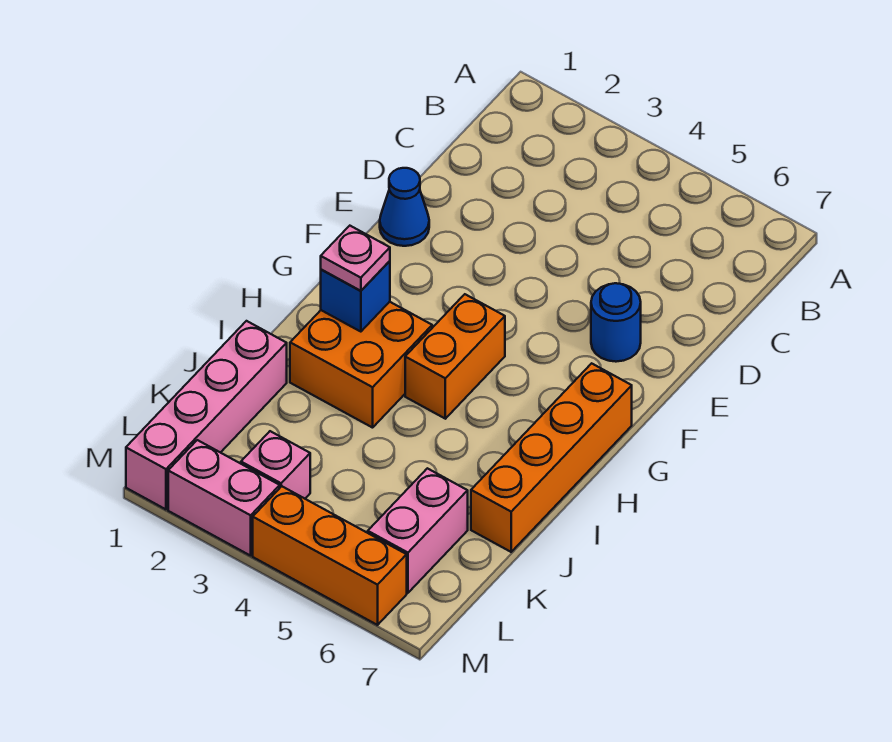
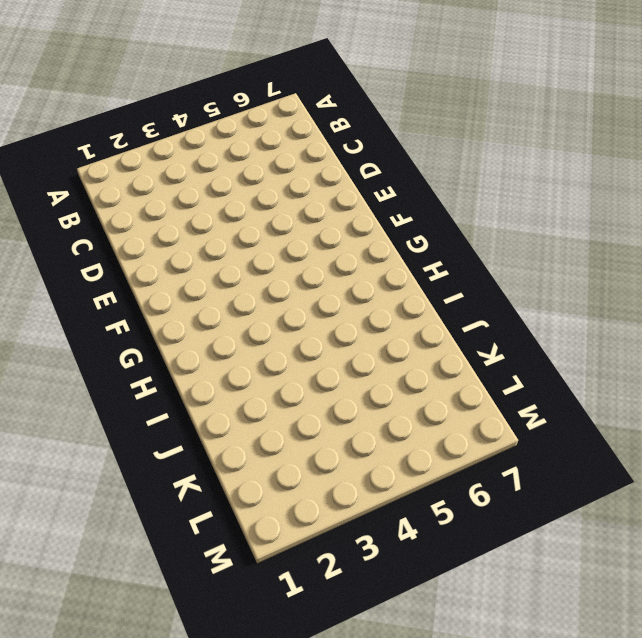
none -> blue 1x1 cone [380,168,429,246]
none -> blue 1x1 round brick [591,283,641,362]
none -> orange 1x2 brick [405,294,505,419]

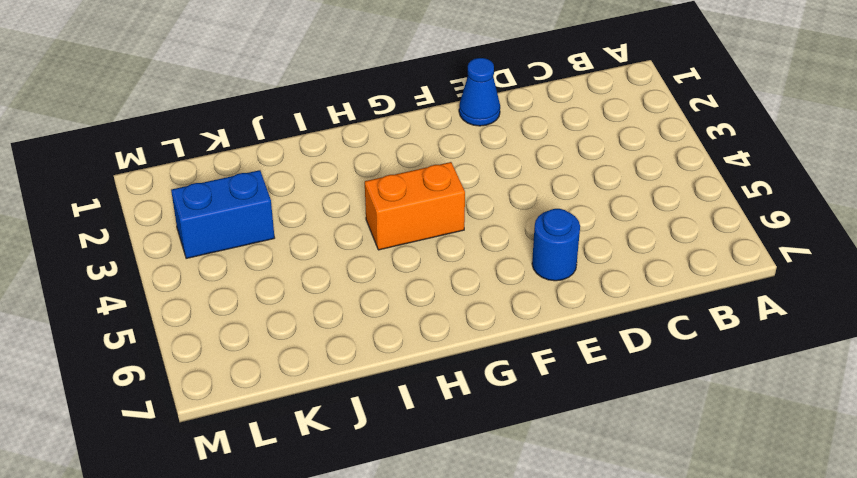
blue 1x2 brick [171,170,275,259] -> pink 1x1 brick [241,431,310,499]
none -> orange 1x4 brick [471,363,632,552]
none -> orange 2x2 brick [290,302,432,428]
none -> pink 1x4 brick [126,321,287,509]

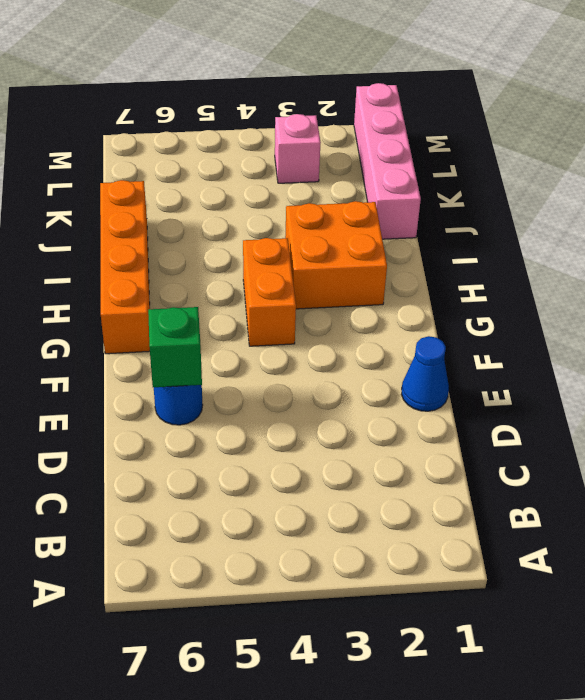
green 1x1 brick [148,307,202,387] -> none
none -> pink 1x2 brick [368,468,468,593]
none -> pink 1x2 brick [168,440,280,556]
none -> orange 1x3 brick [253,486,407,625]

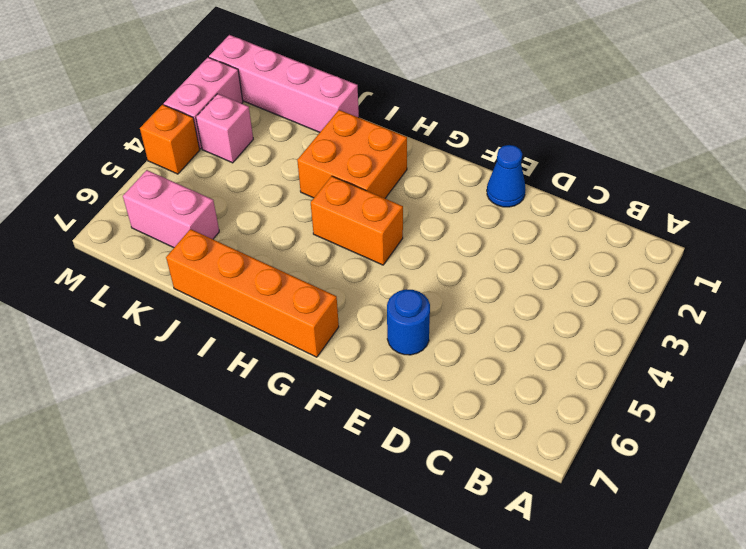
orange 1x1 brick [140,105,200,174] -> orange 1x3 brick [253,486,407,625]
none -> blue 1x1 brick [321,261,390,332]
none -> pink 1x1 plate [321,226,390,291]

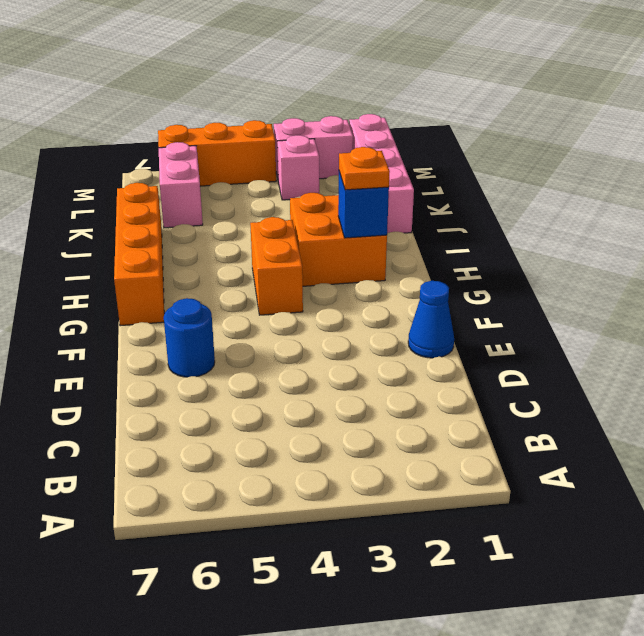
orange 1x1 plate [339,147,390,190] -> pink 1x1 plate [321,226,390,291]

